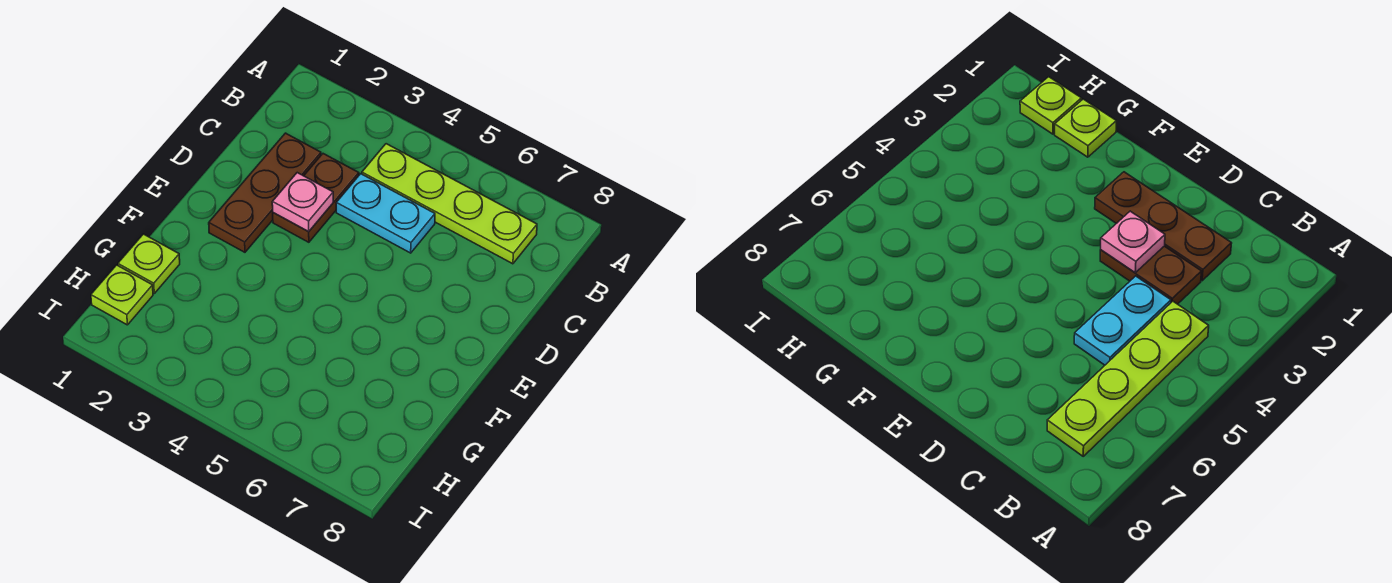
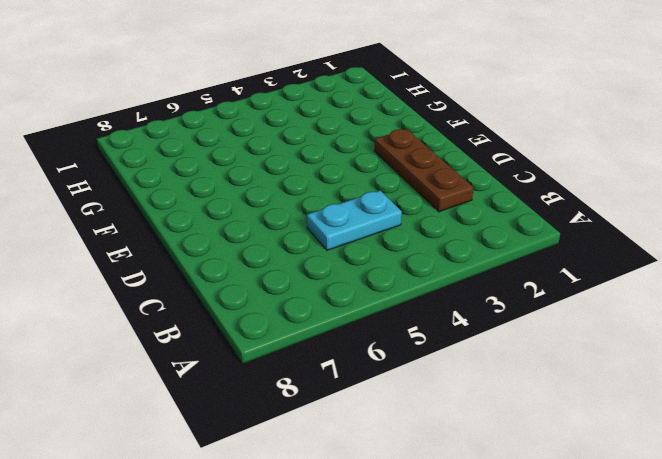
none -> lime 1x4 plate [362,144,537,264]
none -> brown 1x2 plate [273,154,359,242]

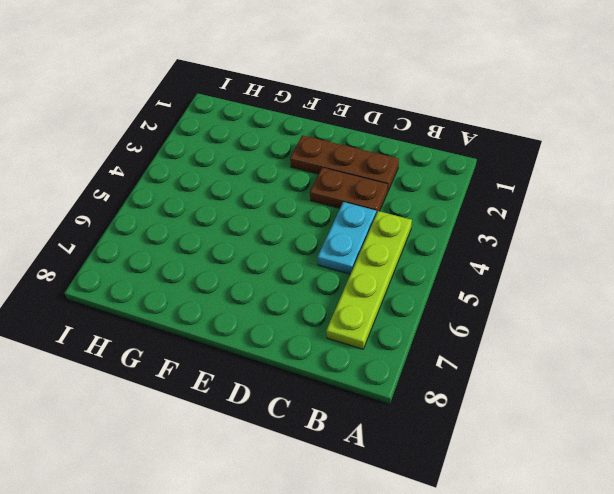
none -> lime 1x1 plate [118,234,180,293]
none -> lime 1x1 plate [91,265,153,325]

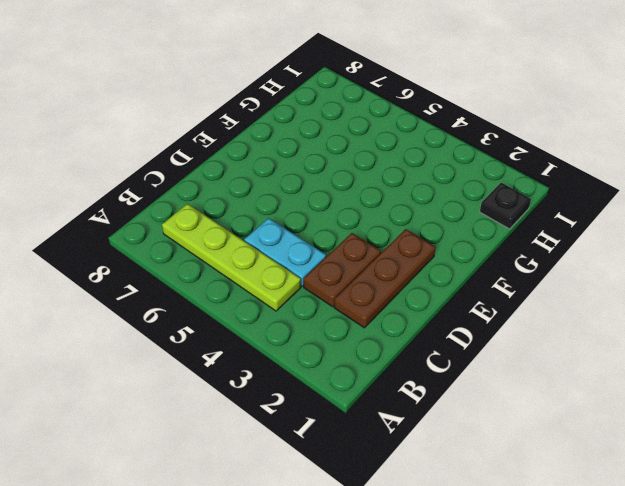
black 1x1 plate [480,183,531,229] -> lime 1x1 plate [91,265,153,325]
none -> lime 1x1 plate [118,234,180,293]
none -> pink 1x1 plate [272,173,333,232]

